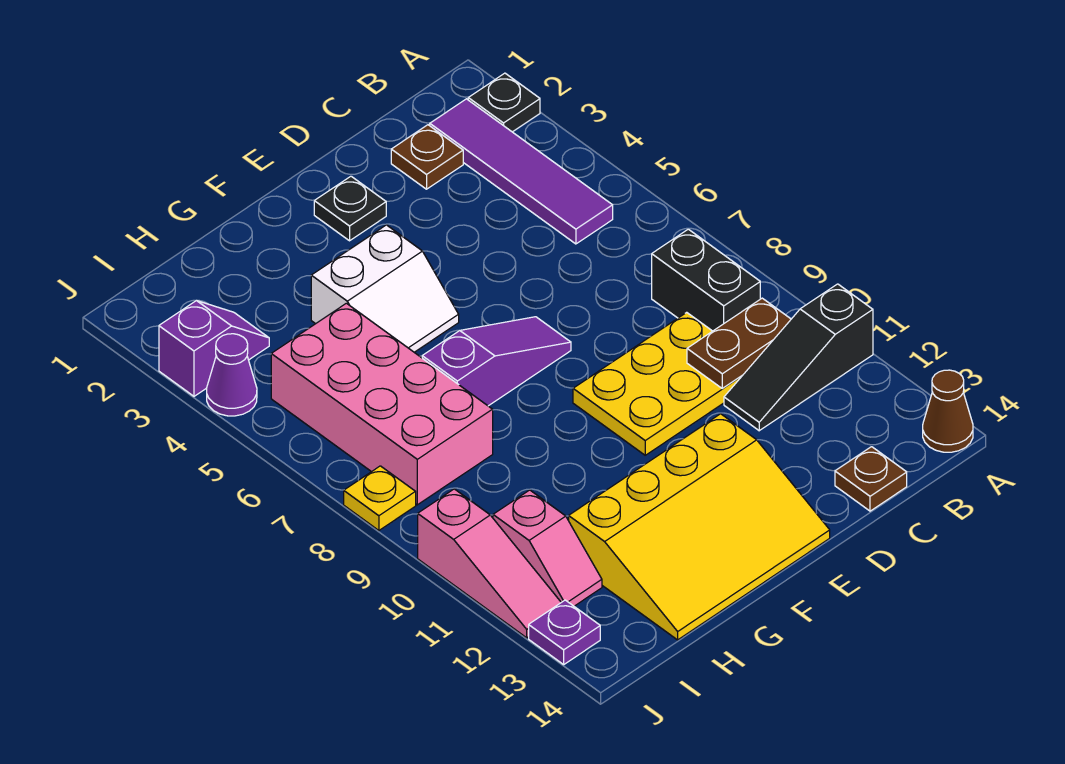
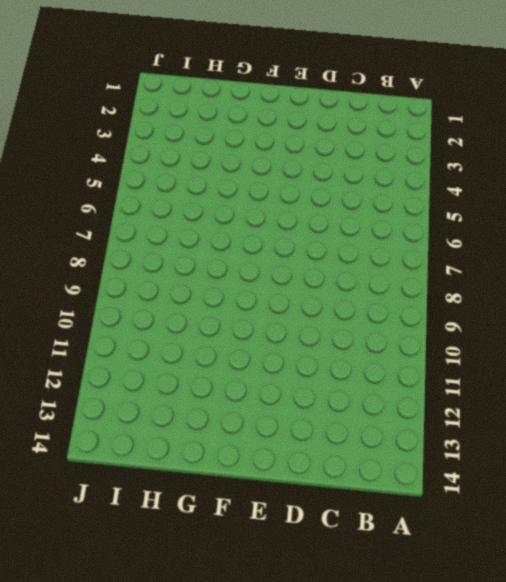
none -> black 1x1 plate [468,73,540,132]
none -> black 1x3 slope [724,284,873,431]
none -> brown 1x1 cone [923,370,973,452]

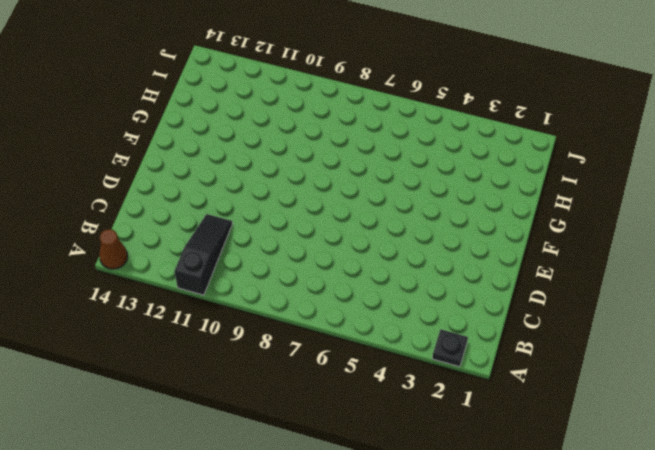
none -> purple 1x4 tile [430,99,613,244]
none -> black 1x2 brick [652,229,760,331]
none -> brown 1x1 plate [391,125,463,189]

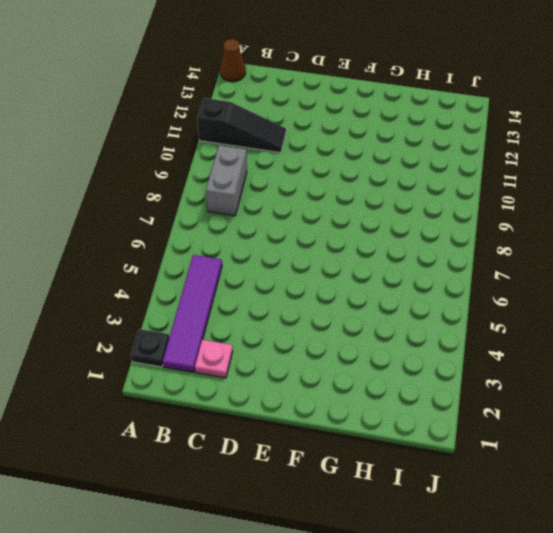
grey 1x2 brick [206,145,247,216] -> black 1x2 brick [652,229,760,331]
pink 1x1 plate [195,340,233,378] -> brown 1x1 plate [391,125,463,189]
none -> yellow 2x3 plate [573,312,743,455]
none -> brown 1x1 plate [835,447,907,511]
none -> black 1x1 plate [314,176,386,241]

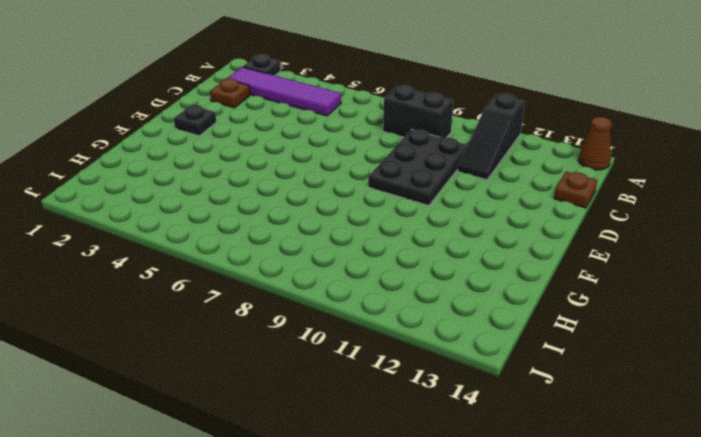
black 2x3 plate [368,129,467,206] -> yellow 2x3 plate [573,312,743,455]
none -> purple 1x3 slope [422,317,571,406]
none -> yellow 3x4 slope [569,414,830,640]
none -> white 2x2 slope [311,225,459,352]

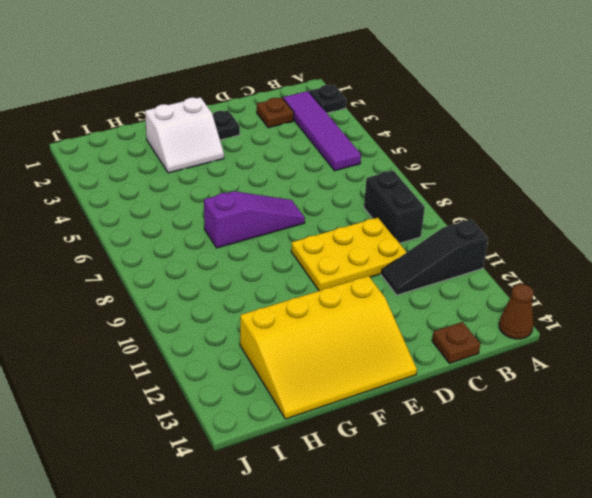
white 2x2 slope [145,97,224,173] -> white 2x2 slope moved to [311,225,459,352]
none -> pink 2x4 brick [271,303,493,505]
none -> purple 1x2 slope [159,300,269,396]
none -> pink 1x2 slope [493,490,602,606]

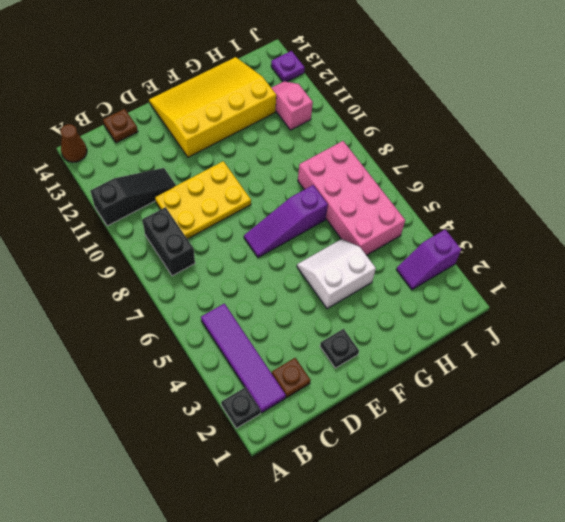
none -> purple 1x1 cone [207,334,257,416]
none -> yellow 1x1 plate [344,466,416,530]
none -> pink 1x3 slope [418,489,561,638]

